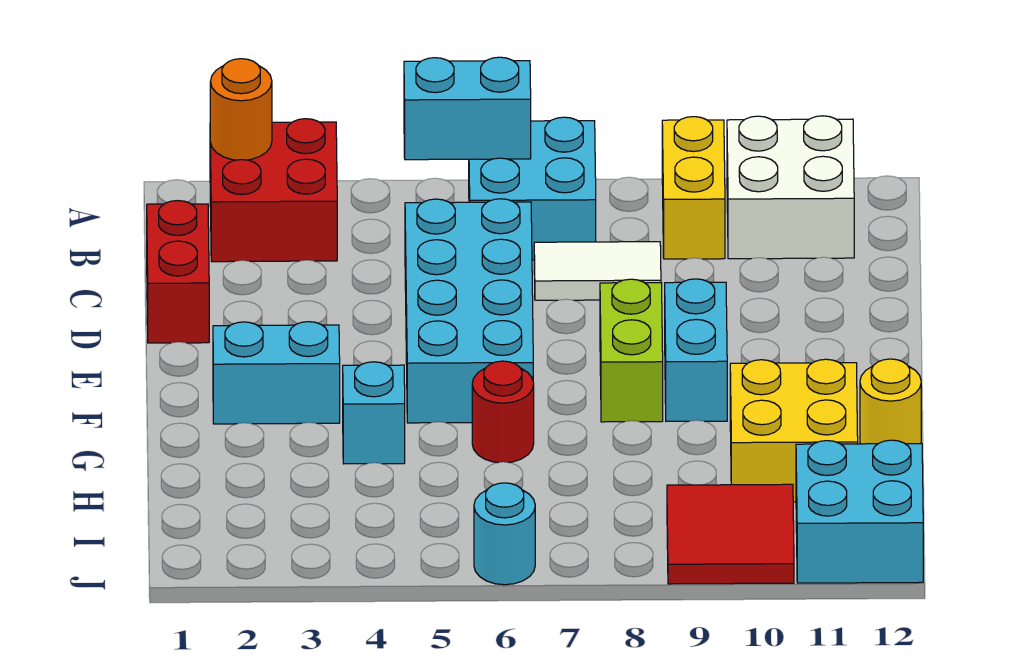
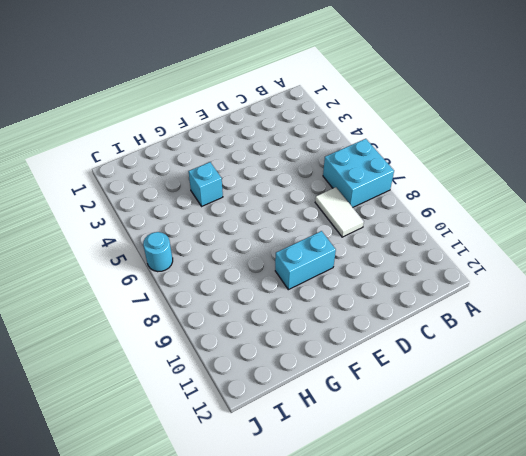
none -> red 2x2 brick [210,119,337,262]
none -> yellow 1x2 brick [662,117,725,259]
none -> white 2x2 brick [727,116,854,259]

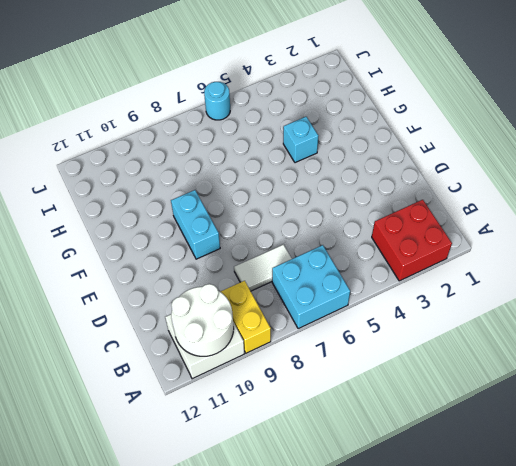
white 2x2 round brick [171,284,234,356] -> none
none -> red 1x2 brick [147,201,209,343]
none -> cyan 2x4 brick [405,199,533,423]
none -> lime 1x2 brick [600,279,663,422]

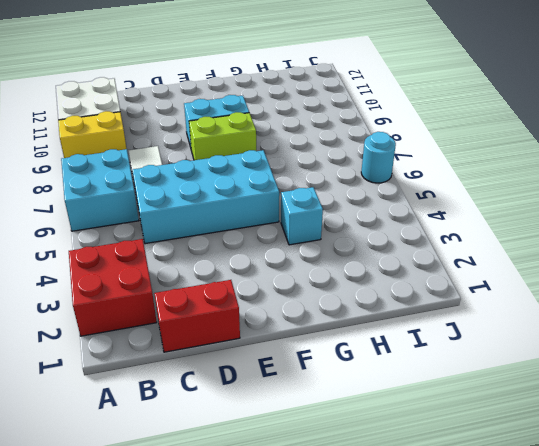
none -> cyan 1x2 brick [213,322,340,424]
none -> red 1x1 round brick [472,361,534,463]
none -> yellow 2x2 brick [730,359,858,502]

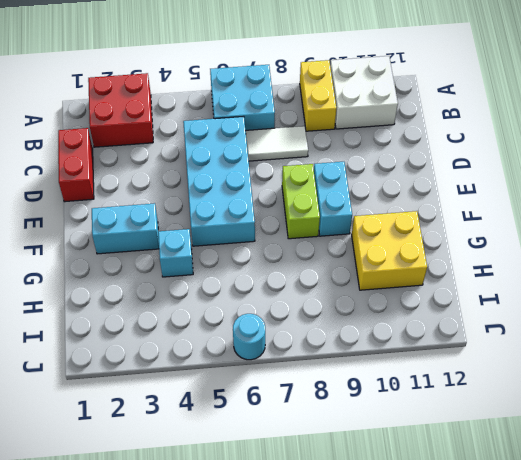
none -> red 1x1 round brick [472,361,534,463]
none -> yellow 1x1 round brick [860,359,921,444]
none -> red 2x2 tile [667,484,794,584]

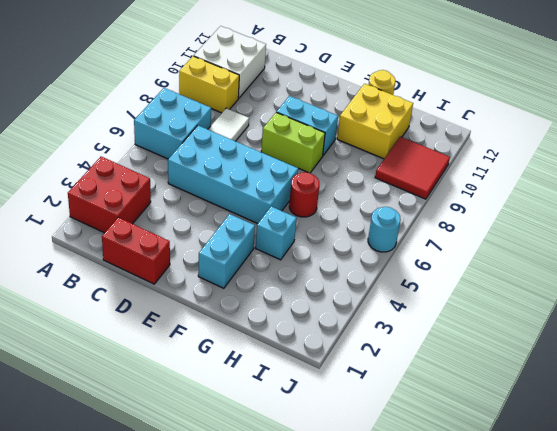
none -> cyan 2x2 brick [796,440,923,583]
none -> orange 1x1 round brick [210,59,272,160]
none -> cyan 1x2 brick [404,57,531,160]

